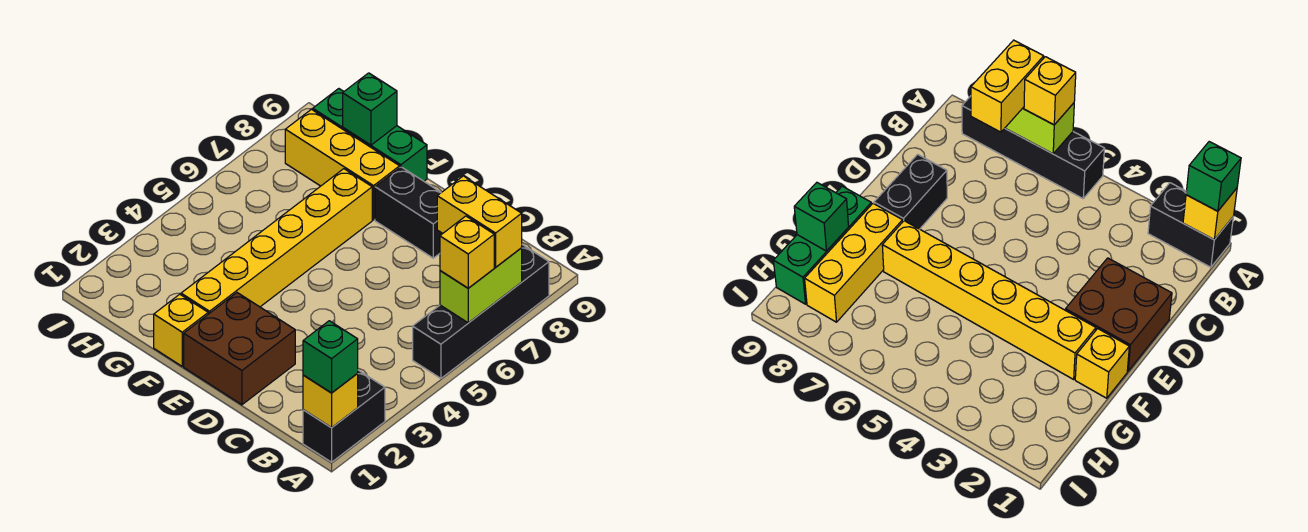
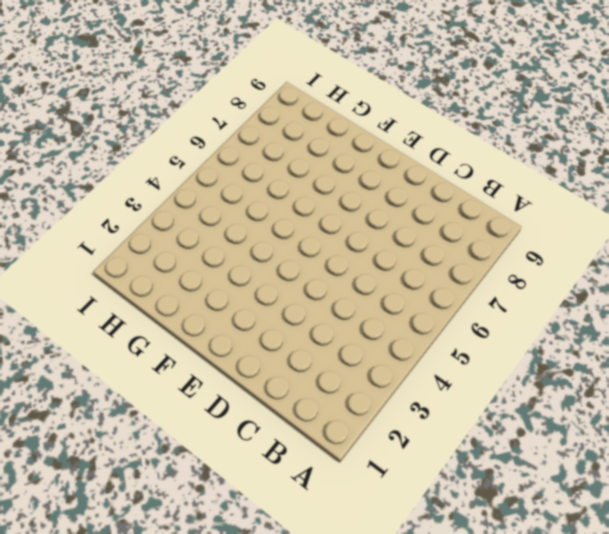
none -> black 1x2 brick [303,370,385,462]
none -> black 1x4 brick [413,245,549,378]
none -> brown 2x2 brick [184,293,295,405]

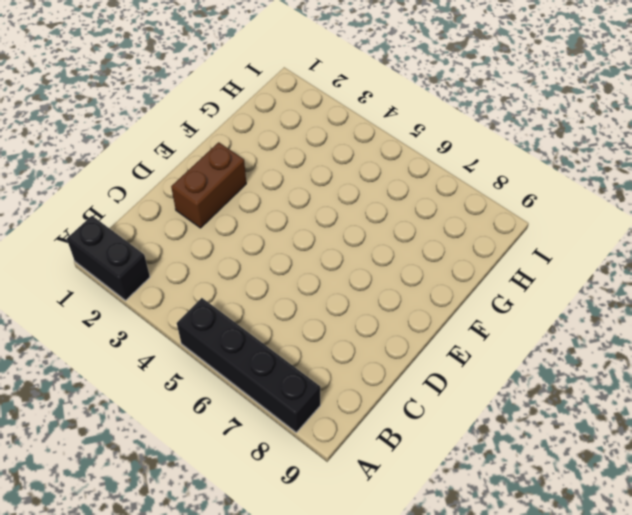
brown 1x2 brick [171,142,246,228] -> brown 2x2 brick [184,293,295,405]
none -> black 1x2 brick [375,167,442,258]
none -> yellow 1x1 brick [154,294,208,366]
none -> yellow 1x6 brick [181,169,372,314]

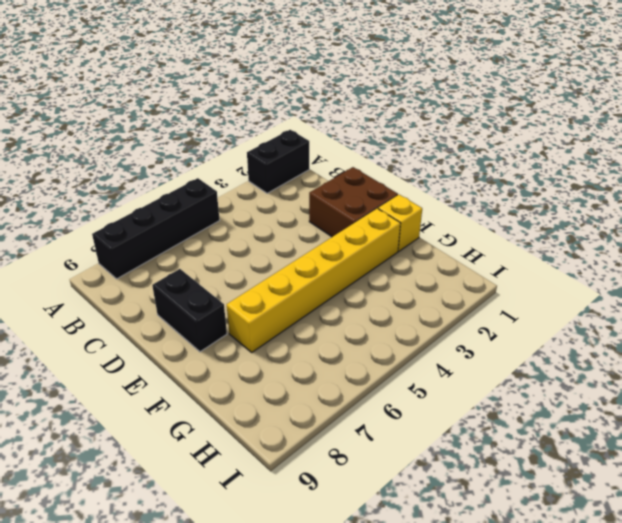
none -> yellow 1x3 brick [285,109,400,220]
none -> green 1x3 brick [313,89,427,181]
none -> yellow 1x1 brick [303,374,358,428]

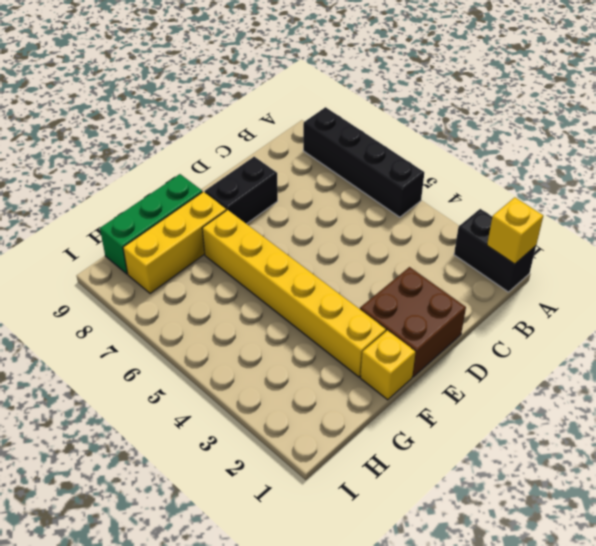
none -> lime 1x2 brick [440,248,522,323]
none -> green 1x1 brick [343,73,397,145]
none -> green 1x1 brick [303,321,358,393]

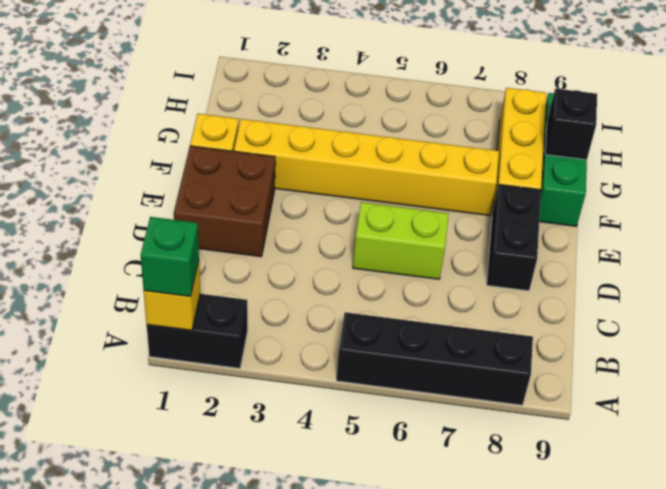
lime 1x2 brick [353,202,449,279] -> lime 1x2 brick moved to [440,248,522,323]
black 1x1 brick [545,89,597,160] -> green 1x1 brick [343,73,397,145]
none -> yellow 1x1 brick [440,216,494,288]
none -> yellow 1x2 brick [437,176,522,267]

